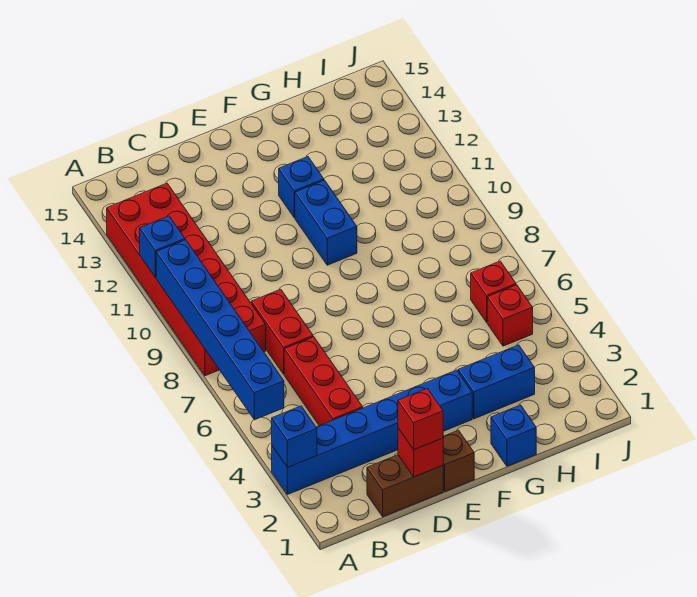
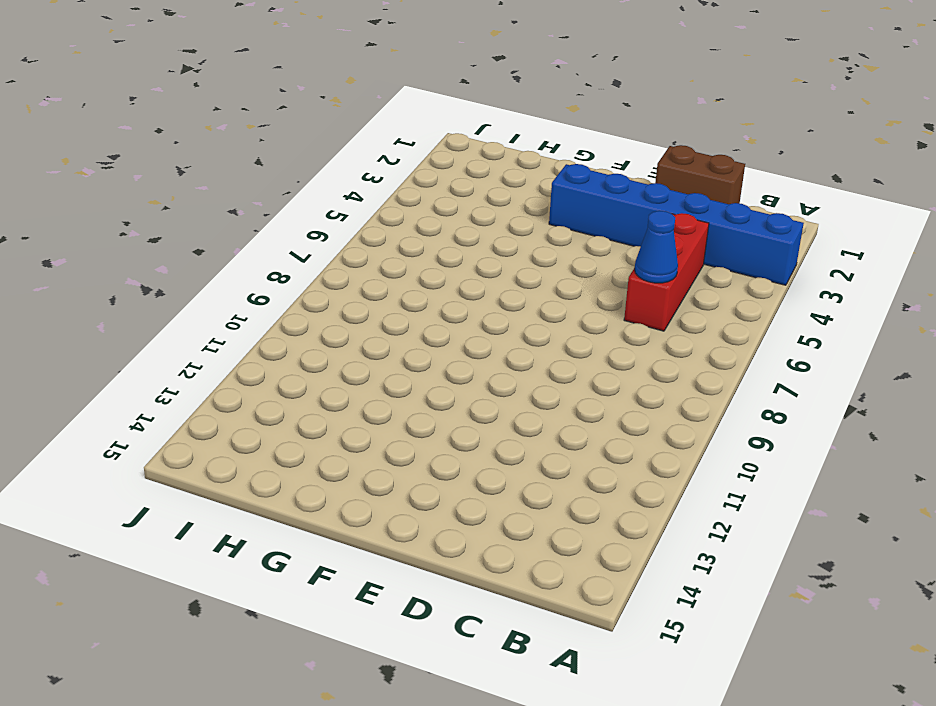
blue 1x1 cone [635,211,678,283] -> none
none -> red 2x6 brick [107,183,266,376]
none -> red 1x2 brick [251,289,313,374]
none -> brown 1x1 brick [443,430,474,491]

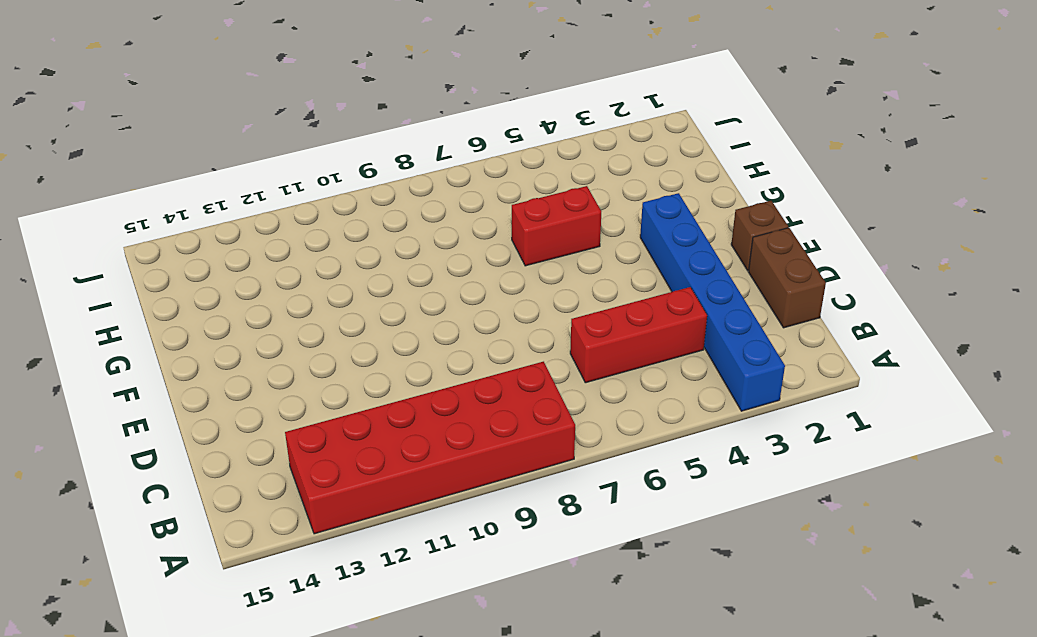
red 1x2 brick [512,186,601,266] -> red 1x2 brick moved to [251,289,313,374]
none -> blue 1x2 brick [295,180,357,265]
none -> blue 1x1 brick [279,157,324,218]
none -> blue 1x1 brick [491,405,536,466]

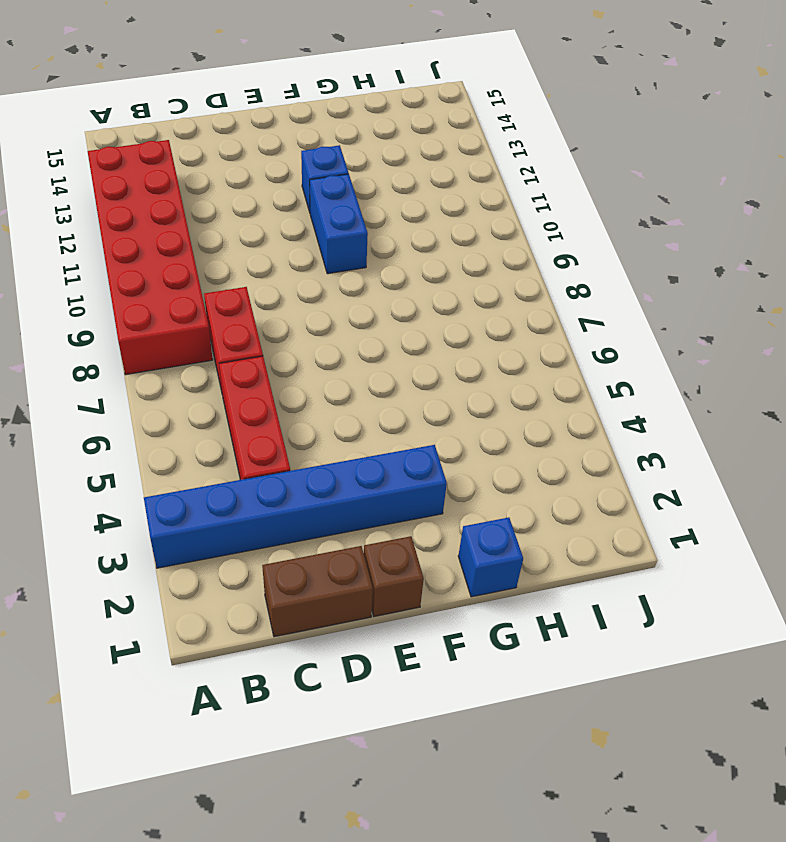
none -> blue 1x2 brick [458,345,535,419]
none -> red 1x1 brick [487,285,533,346]
none -> red 1x1 brick [471,261,516,322]

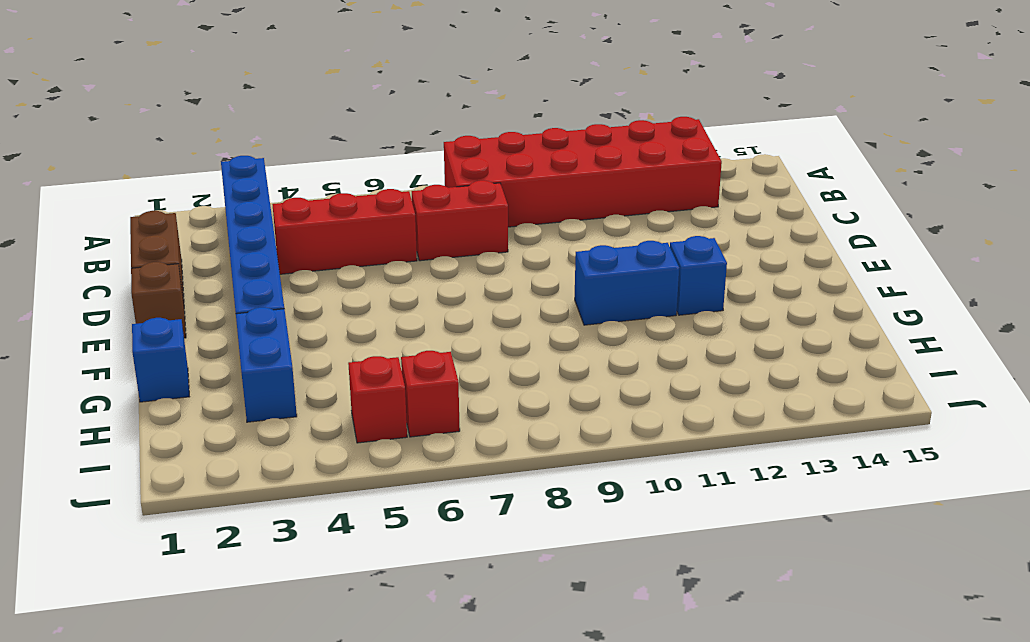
none -> blue 1x1 brick [272,406,317,467]
none -> blue 1x6 brick [156,240,284,420]
none -> blue 1x1 brick [140,216,185,277]

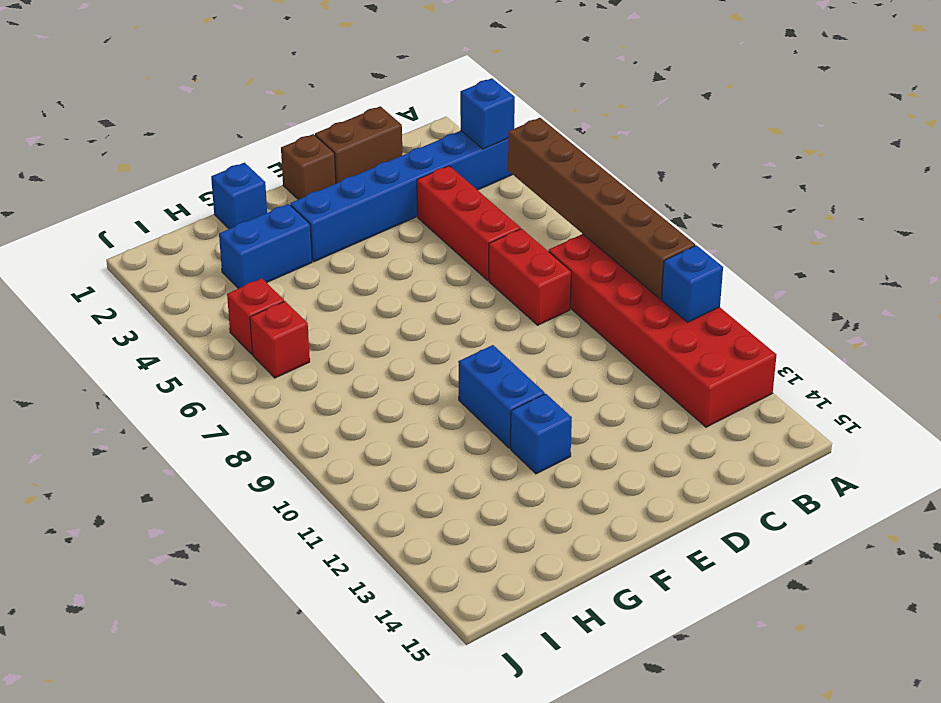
brown 1x6 brick [508,118,695,299] -> blue 1x6 brick [156,240,284,420]
none -> red 1x1 brick [398,428,443,477]
none -> red 1x1 brick [398,388,443,450]

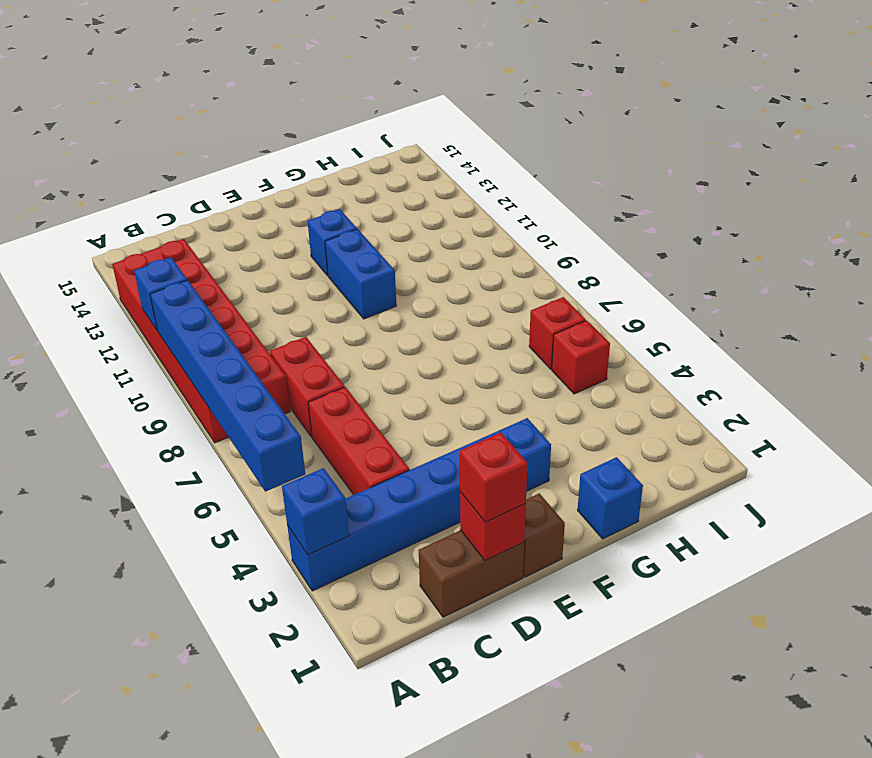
none -> blue 1x2 brick [458,345,535,419]

